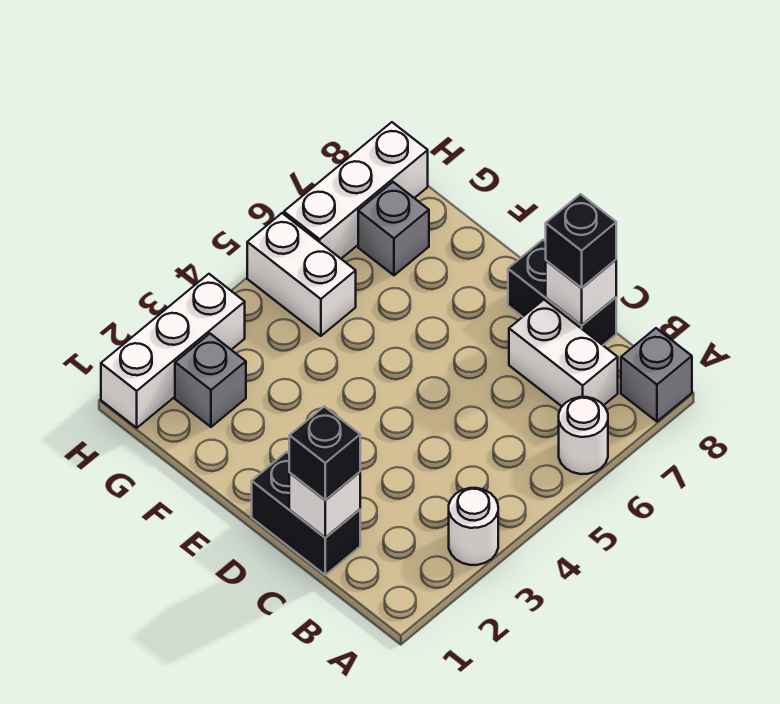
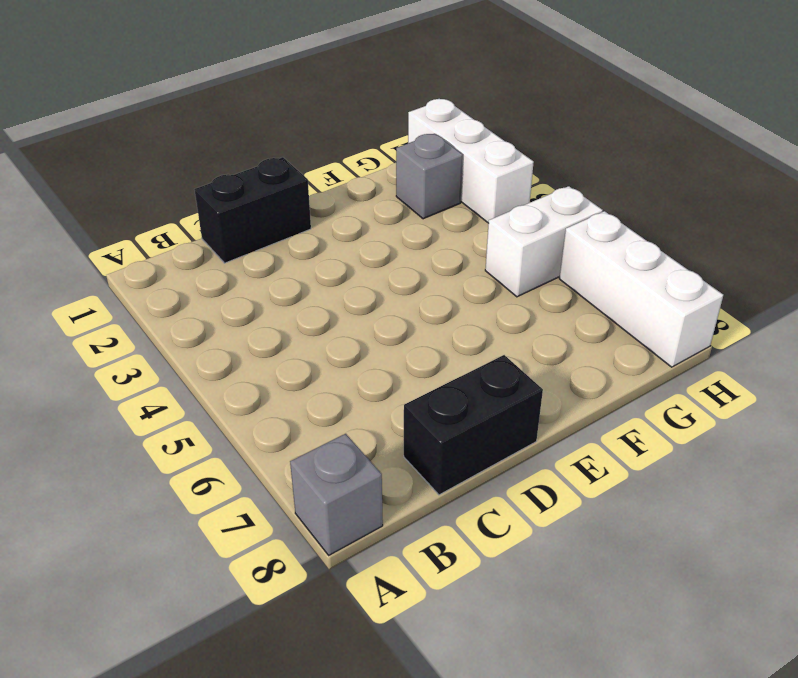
none -> white 1x1 round brick [449,488,498,565]
none -> white 1x1 round brick [559,397,608,474]
none -> white 1x2 brick [509,300,618,406]

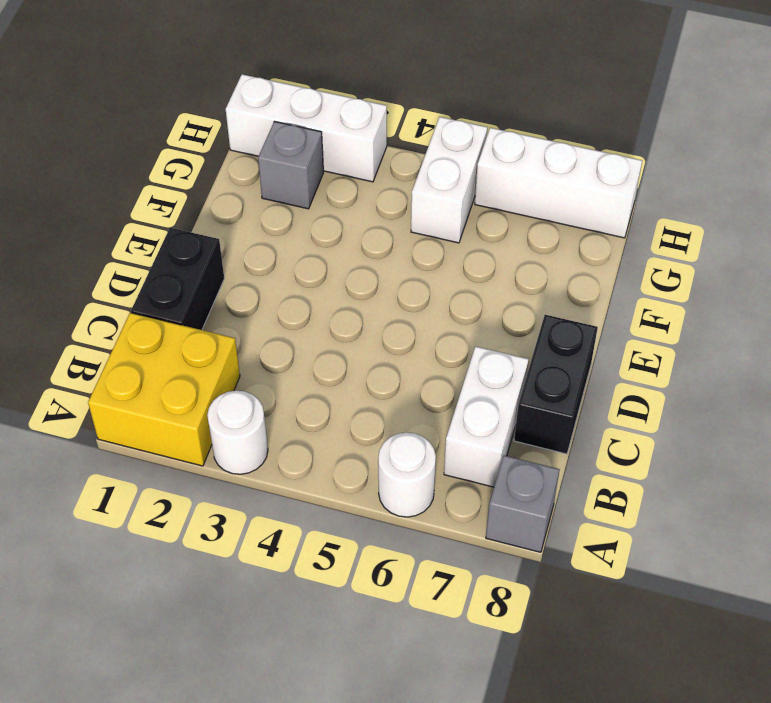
yellow 2x2 brick [88,313,240,466] -> none
none -> grey 1x1 brick [358,182,429,275]
none -> white 1x1 brick [289,472,360,538]
none -> white 1x1 brick [546,260,616,325]

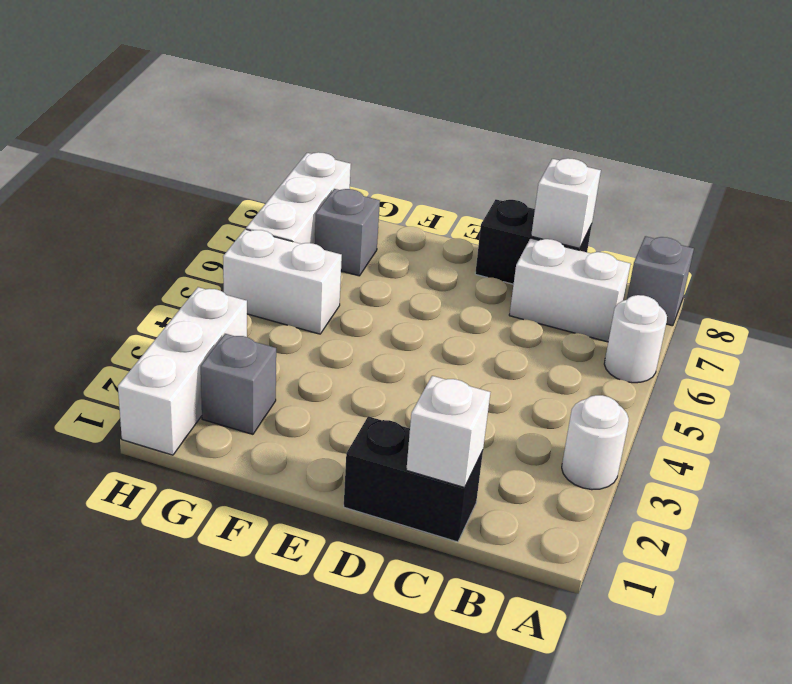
none -> black 1x1 brick [289,406,360,500]
none -> black 1x1 brick [546,194,616,288]

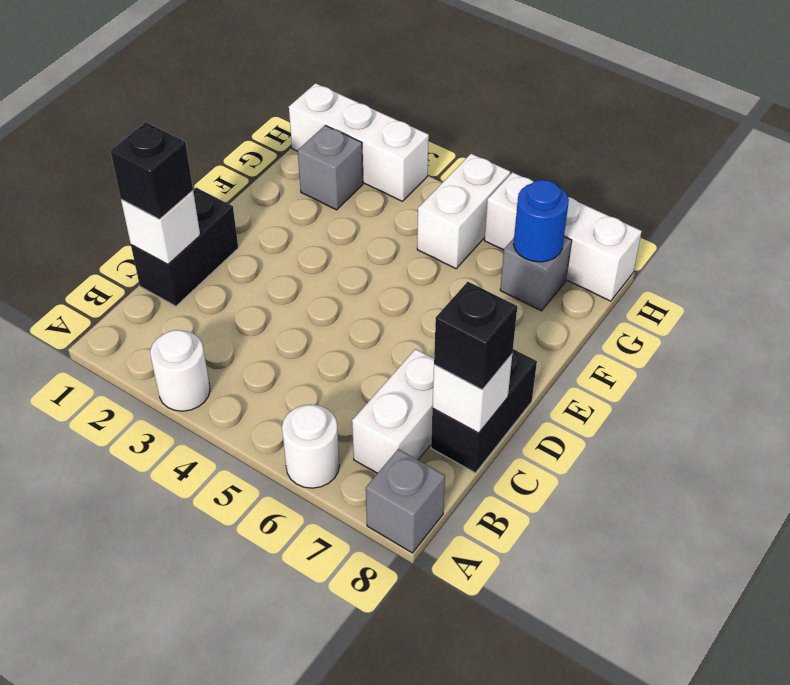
blue 1x1 round brick [513,180,569,262] -> none

